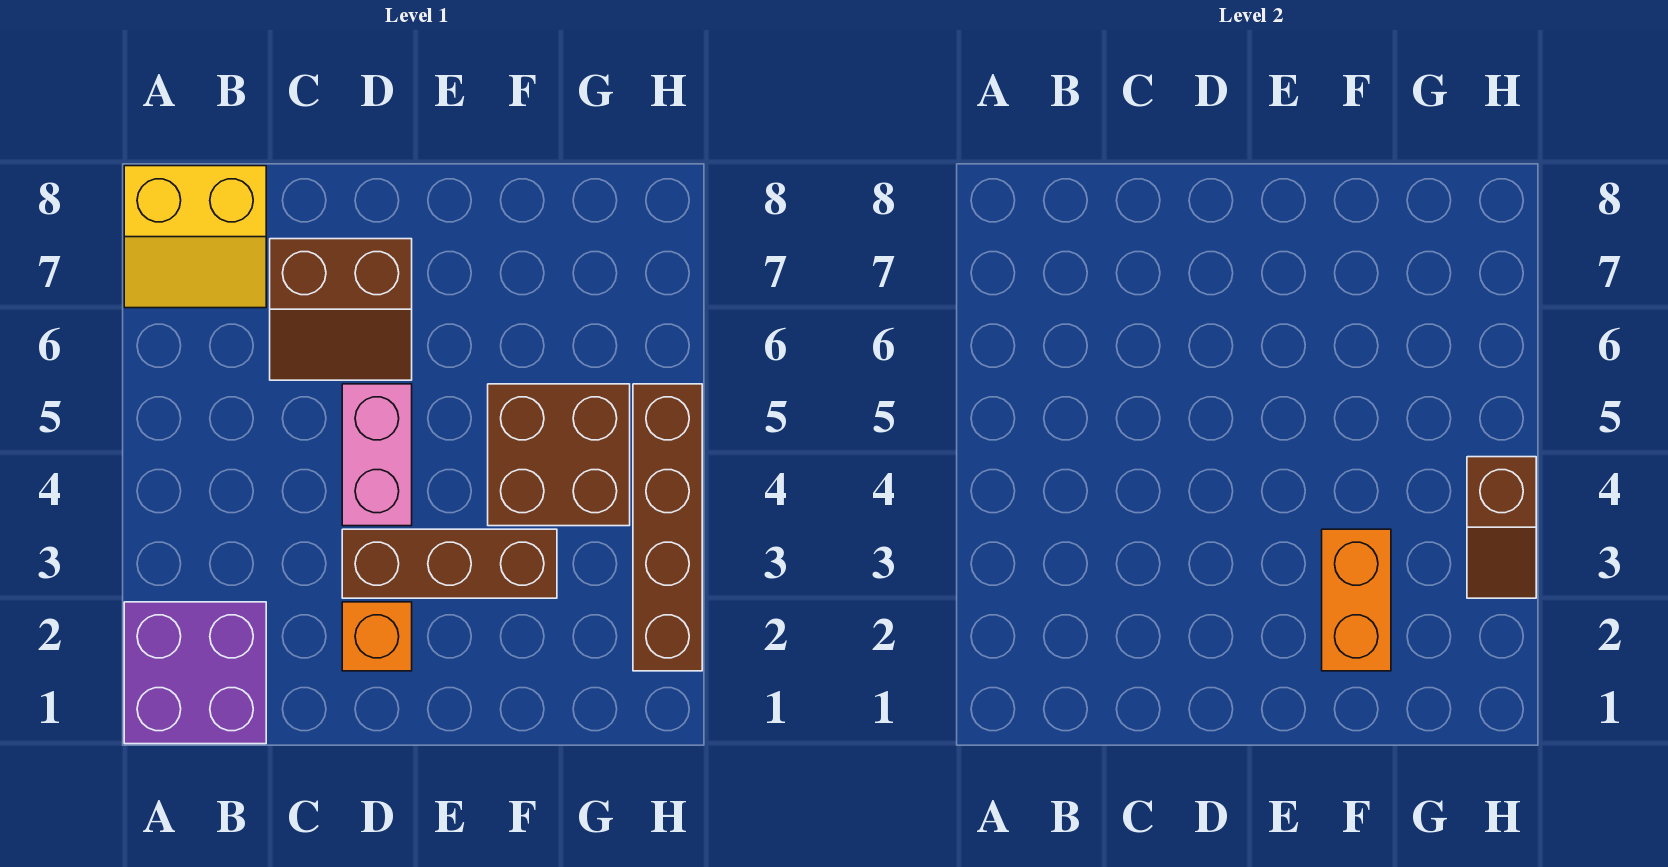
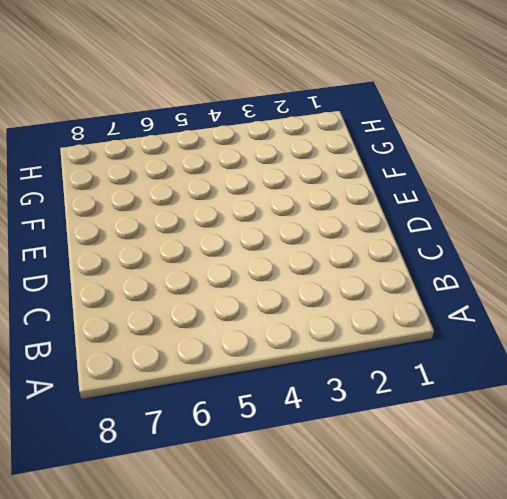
none -> purple 2x2 brick [124,602,266,744]
none -> yellow 2x2 slope [124,166,266,308]

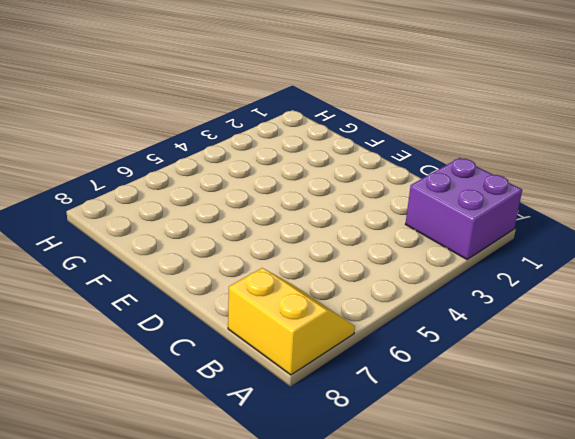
none -> brown 2x2 slope [270,239,412,380]
none -> orange 1x1 brick [342,602,412,671]

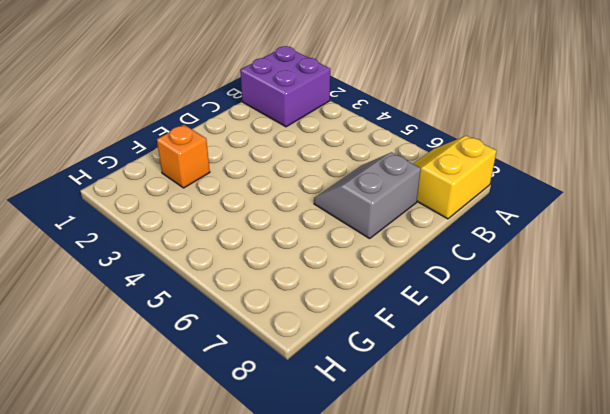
grey 2x2 slope [314,152,421,239] -> brown 2x2 slope [270,239,412,380]
orange 1x1 brick [157,125,210,188] -> orange 1x1 brick moved to [342,602,412,671]
none -> brown 1x3 brick [342,529,557,598]
none -> pink 1x2 brick [342,384,412,526]

